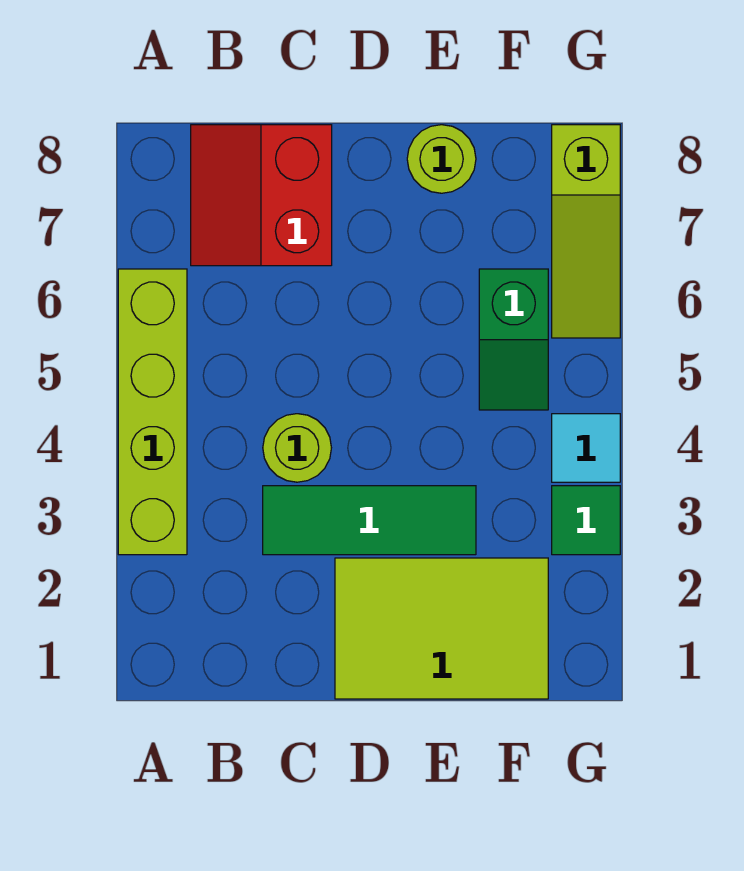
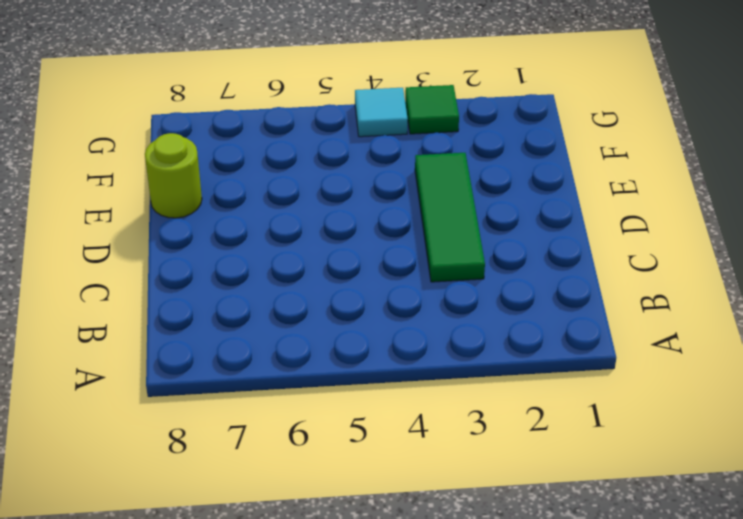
none -> lime 1x4 brick [118,269,187,555]
none -> red 2x2 slope [191,125,332,266]

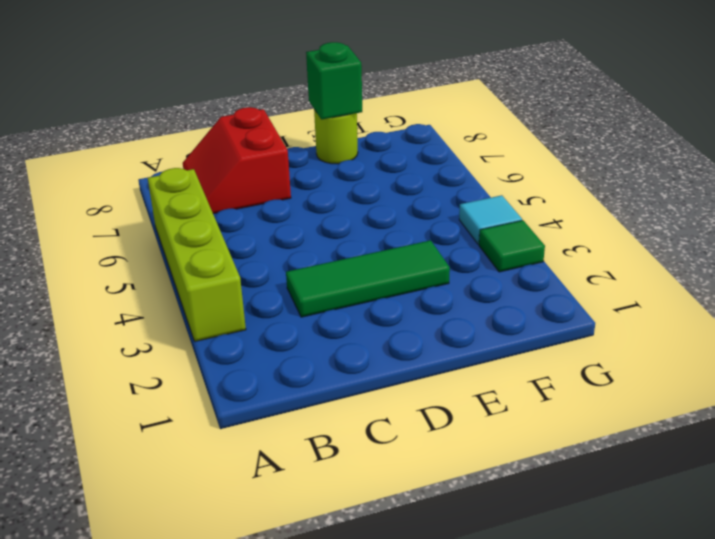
green 1x1 brick [306,42,362,120] -> none
none -> lime 1x1 round brick [263,414,331,482]
none -> lime 2x3 tile [335,558,548,699]

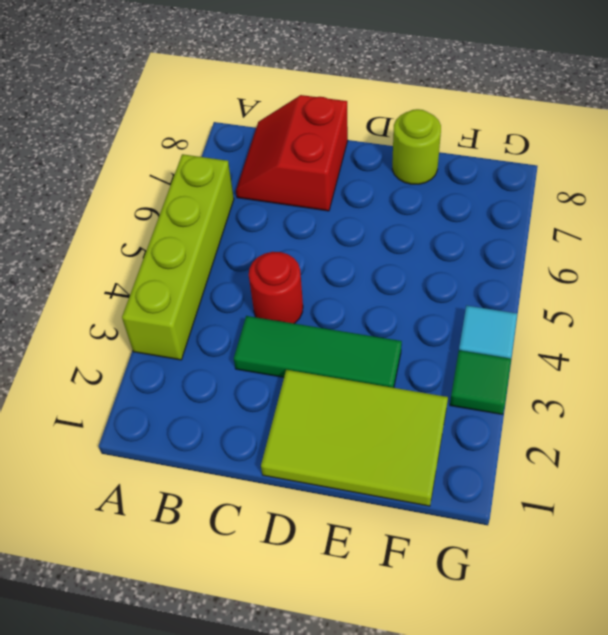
red 1x1 round brick [249,252,303,324] -> lime 1x1 round brick [263,414,331,482]
none -> green 1x2 slope [479,269,548,410]
none -> lime 1x3 slope [552,125,620,338]

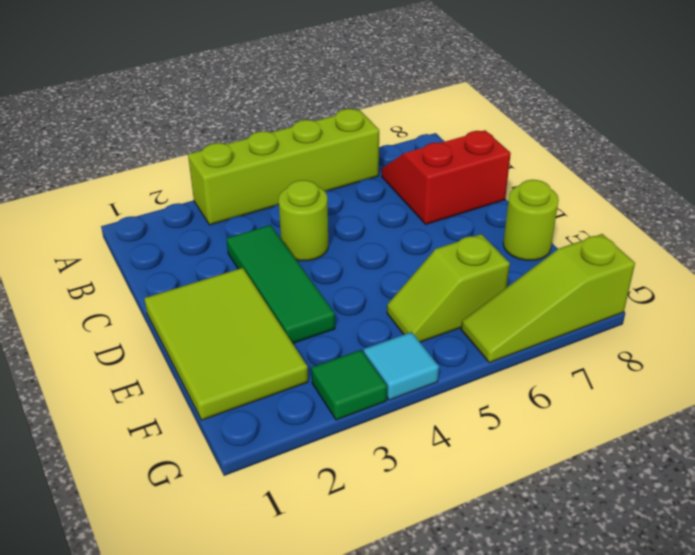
lime 1x2 slope [387,234,510,342] -> green 1x2 slope [479,269,548,410]

